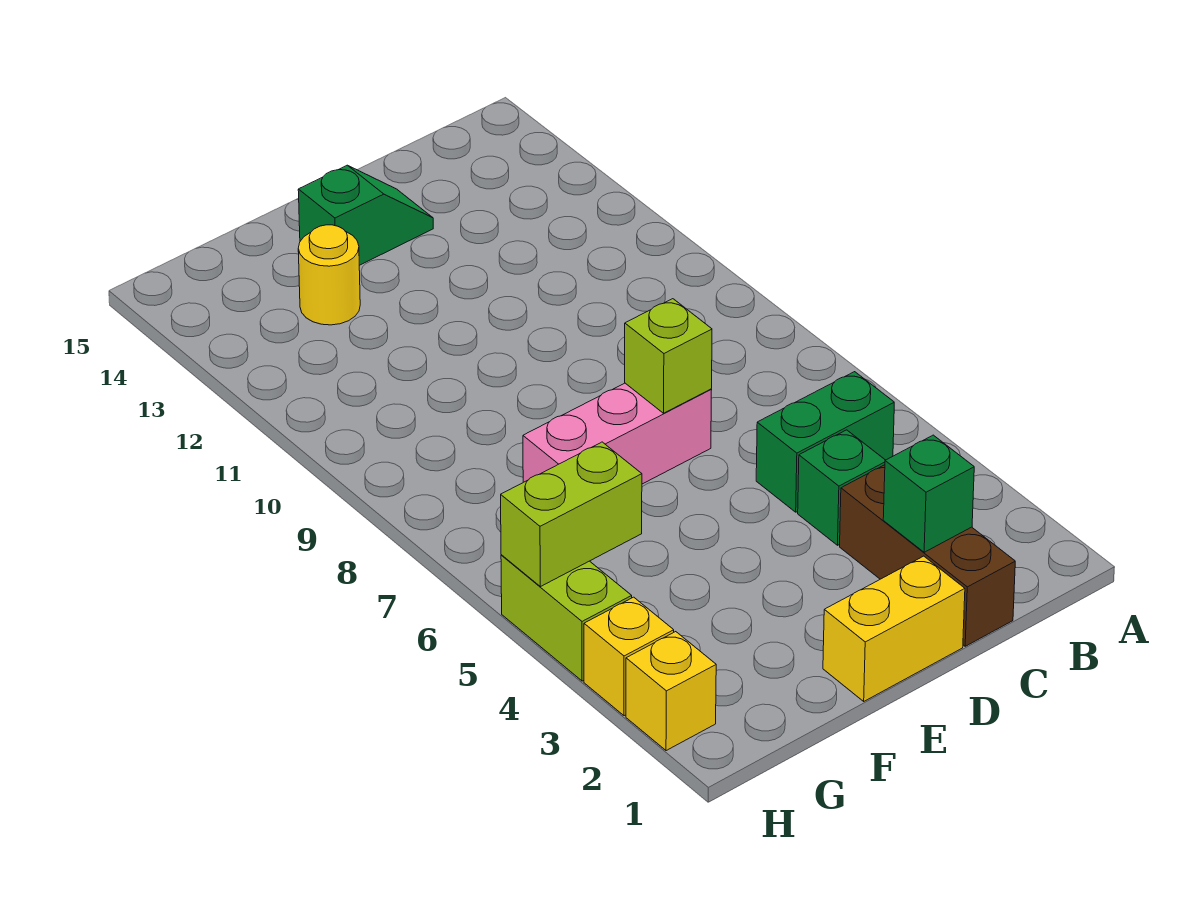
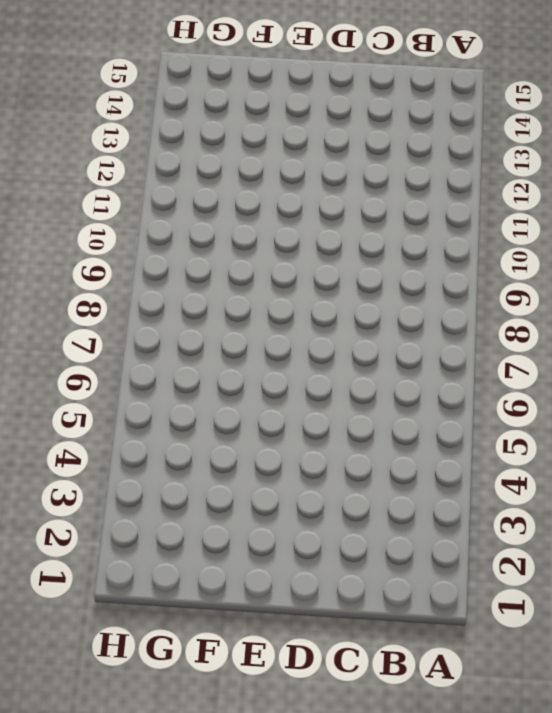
none -> green 1x2 brick [756,372,894,512]
none -> brown 1x3 brick [840,465,1015,646]
none -> green 1x1 brick [798,430,885,545]

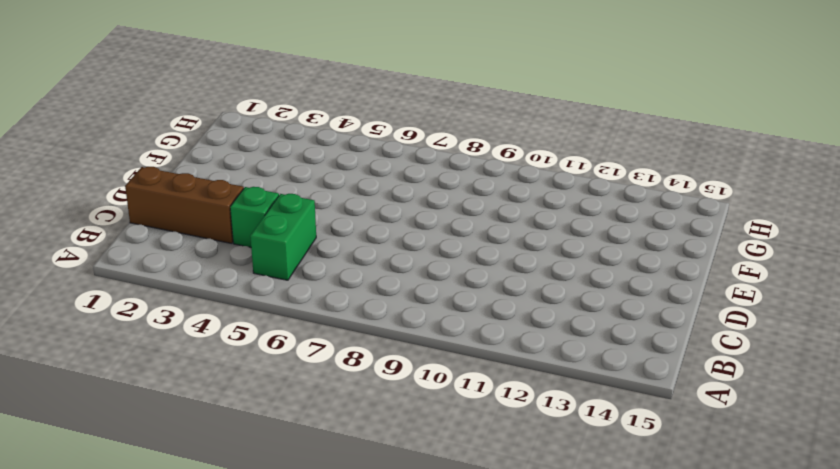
none -> yellow 1x2 brick [823,556,965,701]
none -> pink 1x3 brick [523,383,711,484]
none -> green 1x2 slope [298,165,433,265]

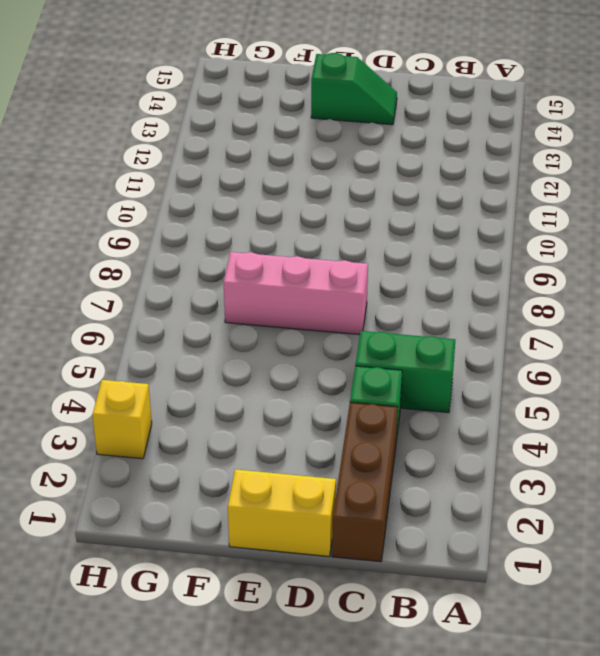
none -> yellow 1x1 round brick [298,225,360,325]
none -> yellow 1x1 brick [626,632,716,751]
none -> lime 1x2 brick [501,555,632,681]

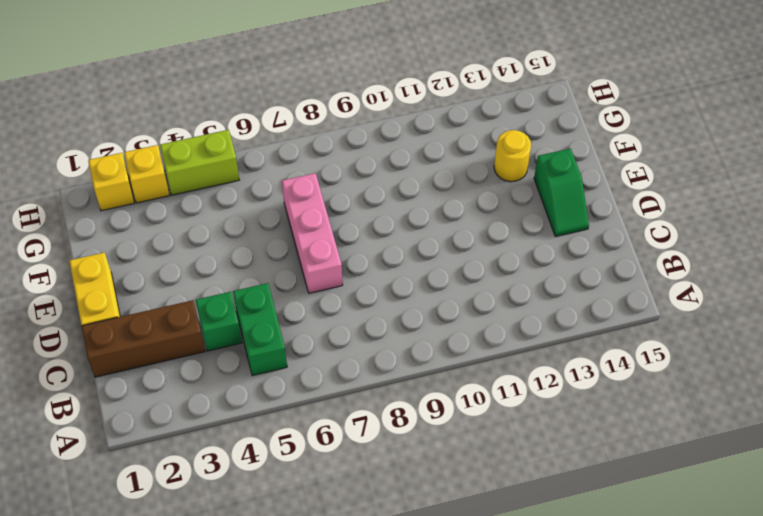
none -> green 1x1 brick [883,435,974,552]
none -> lime 1x1 brick [625,299,712,413]
none -> lime 1x2 brick [501,442,642,587]

